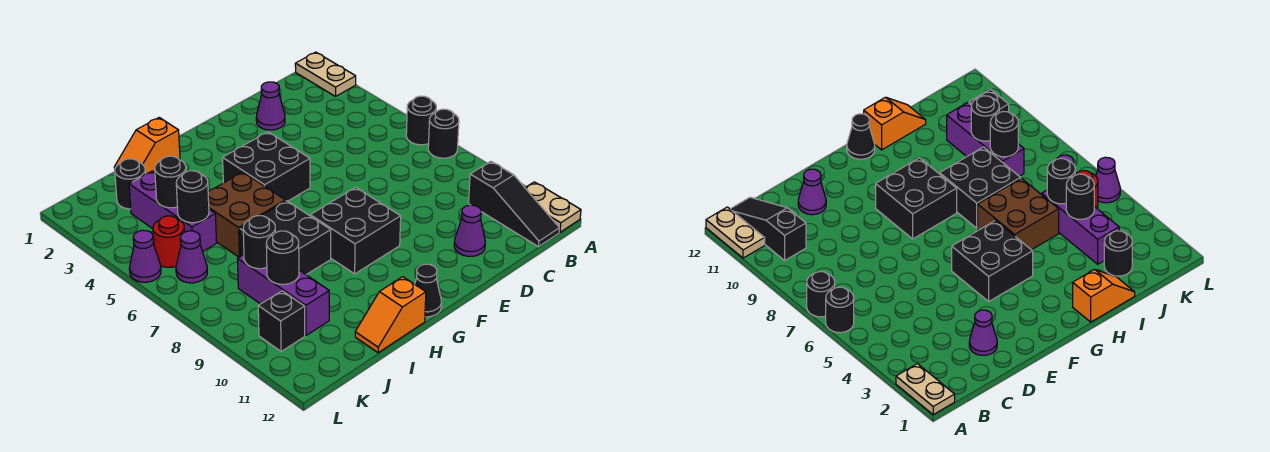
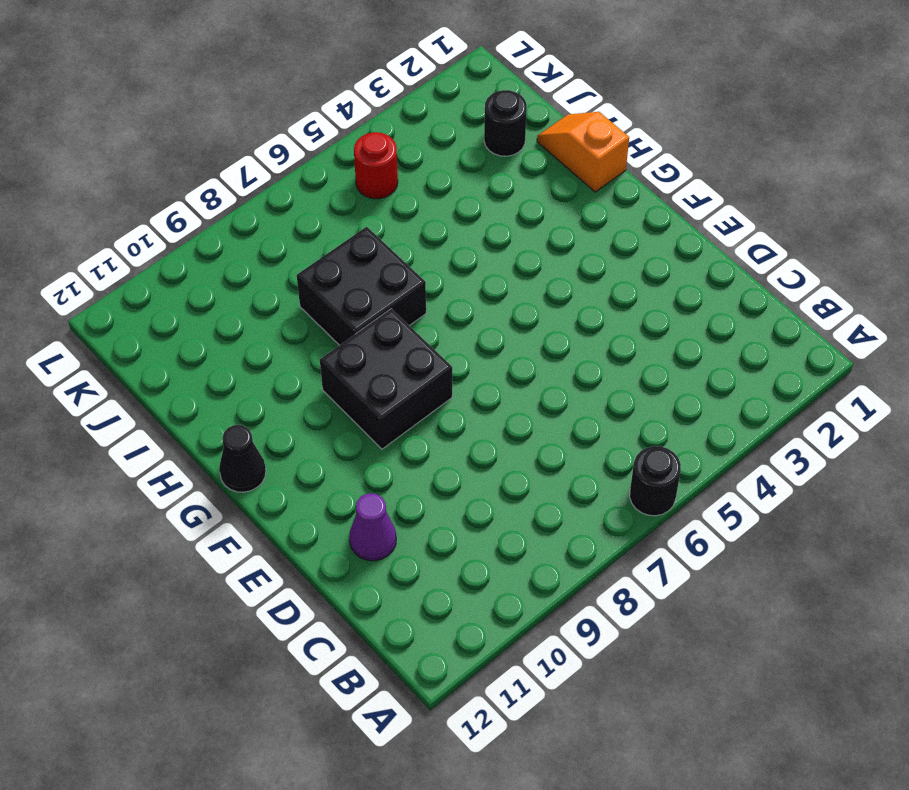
none -> tan 1x2 plate [295,52,356,96]
none -> black 1x1 round brick [428,109,459,158]
none -> tan 1x2 plate [525,182,581,232]

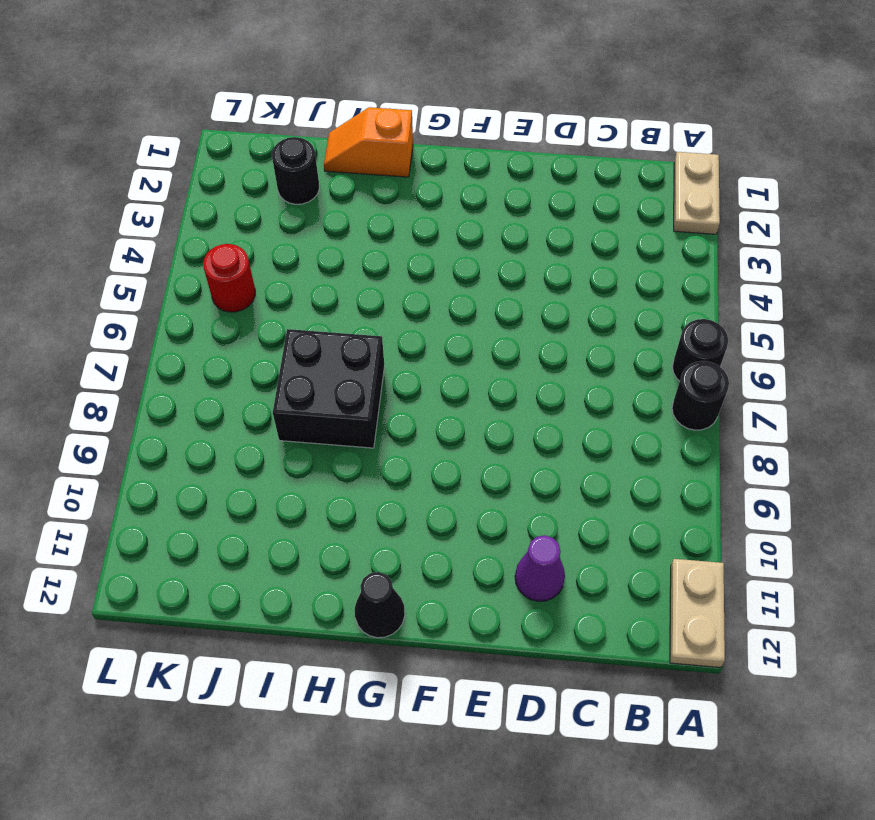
none -> black 1x3 slope [469,161,559,247]
none -> purple 1x1 cone [256,82,285,130]
none -> black 2x2 brick [223,132,310,201]

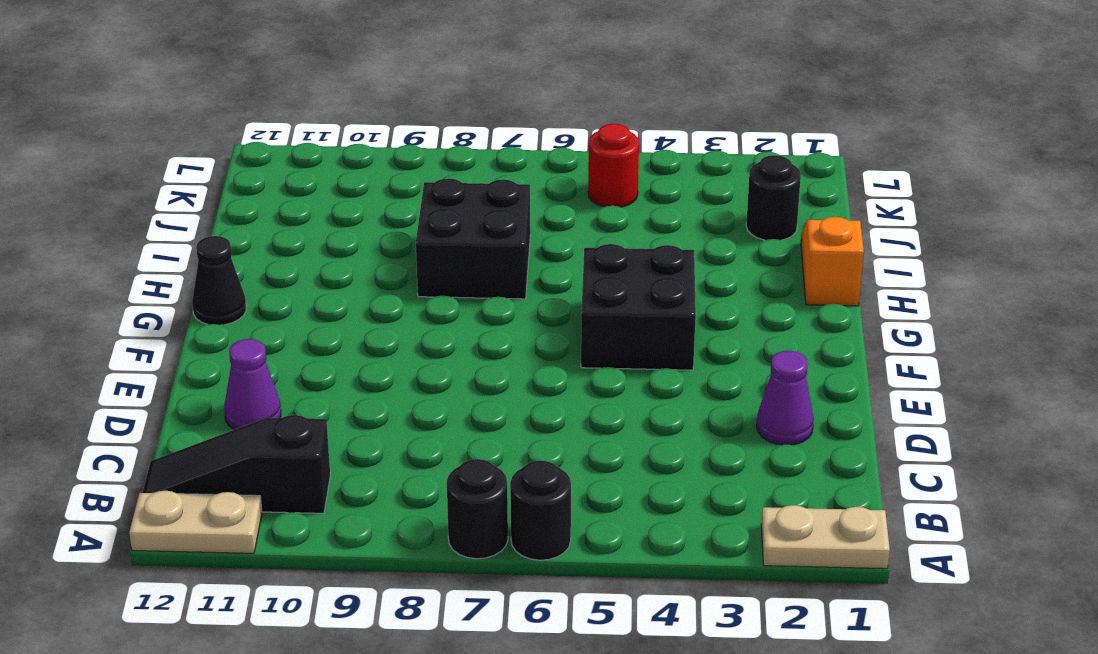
none -> black 2x2 brick [310,187,401,274]
none -> brown 2x2 brick [208,172,286,257]
none -> orange 1x2 slope [355,277,426,353]

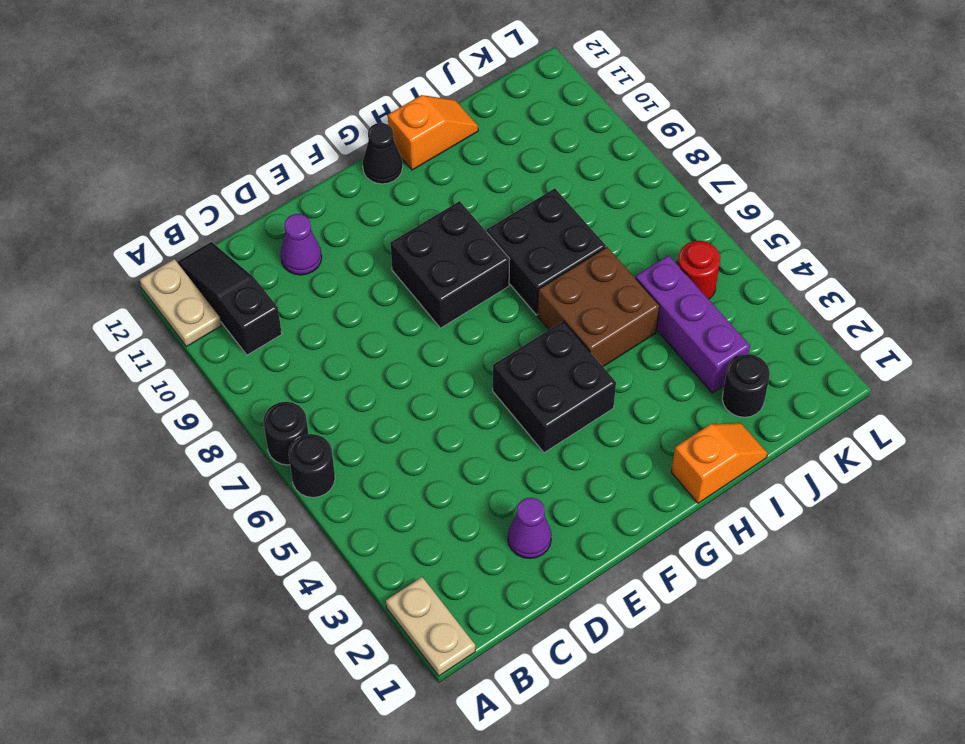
none -> purple 1x3 brick [238,255,329,335]
none -> purple 1x1 cone [176,231,207,283]
none -> black 1x1 brick [258,291,305,351]

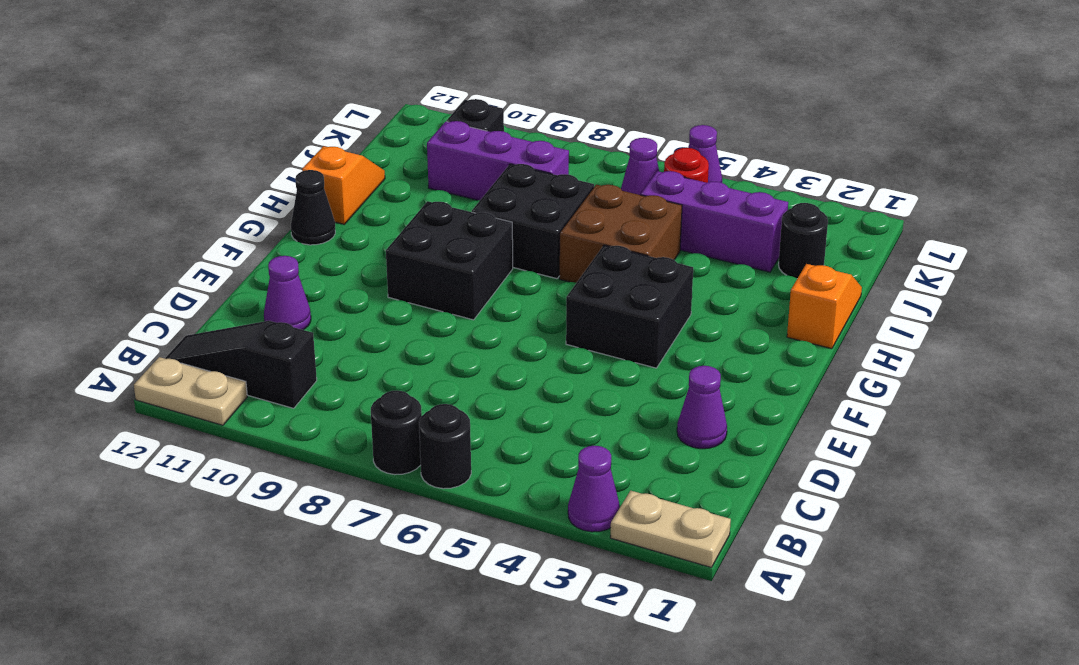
purple 1x1 cone [568,446,620,532] -> none
none -> black 1x1 round brick [155,156,186,208]
none -> black 1x1 round brick [176,171,209,223]
none -> black 1x1 round brick [243,216,276,269]

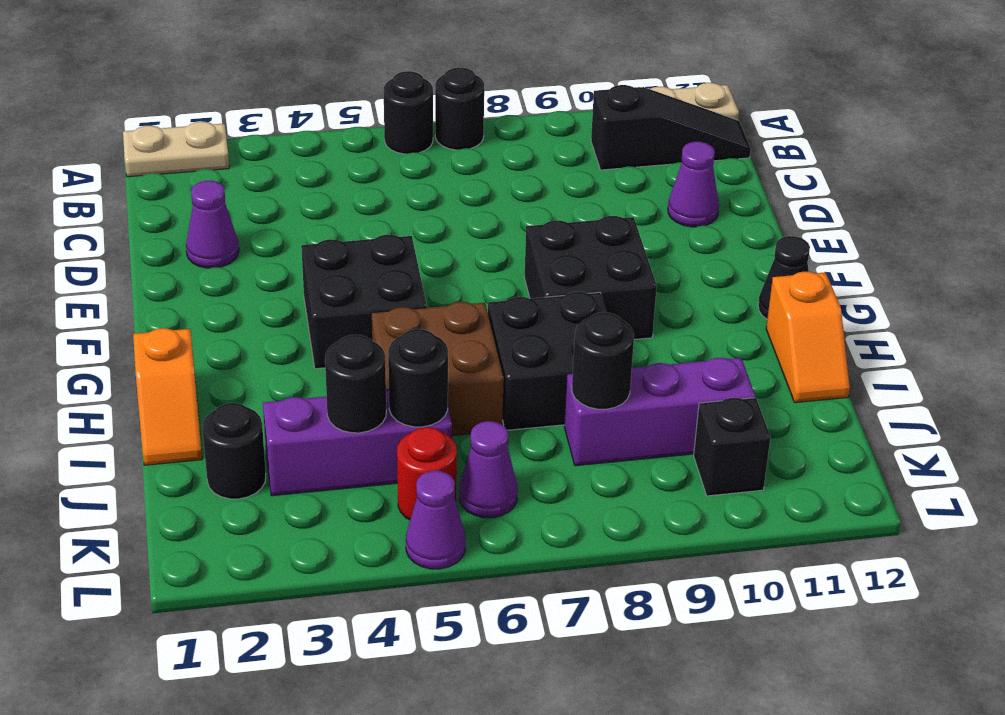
none -> black 1x1 round brick [266,231,299,284]

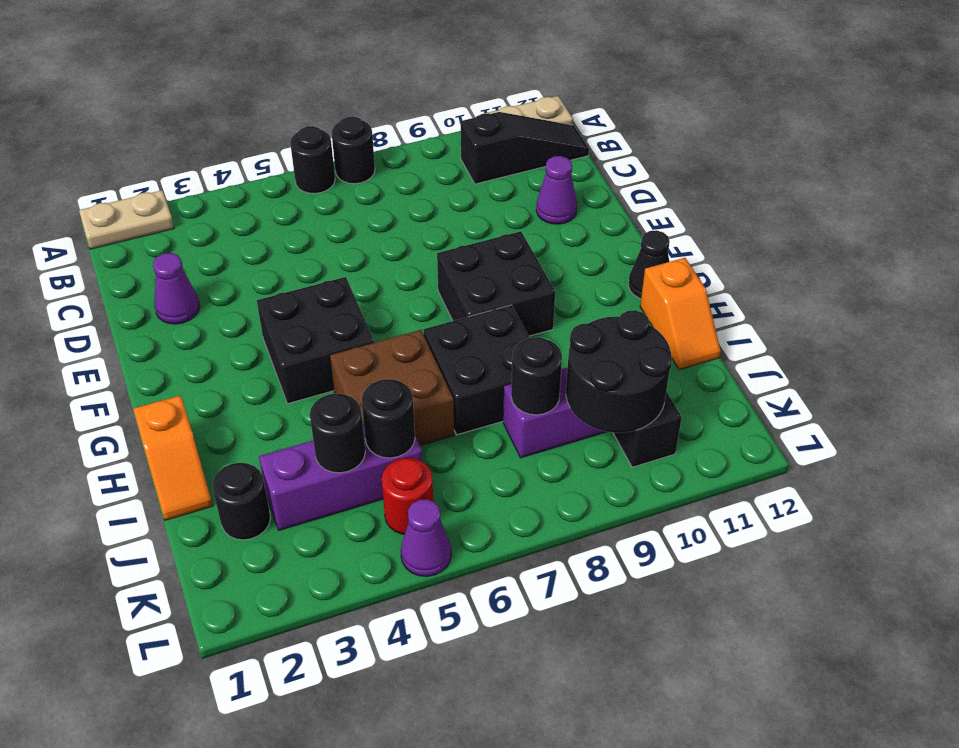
black 2x2 round brick [566,310,672,433] -> black 1x1 round brick [266,231,299,284]
none -> purple 1x1 cone [176,231,207,283]

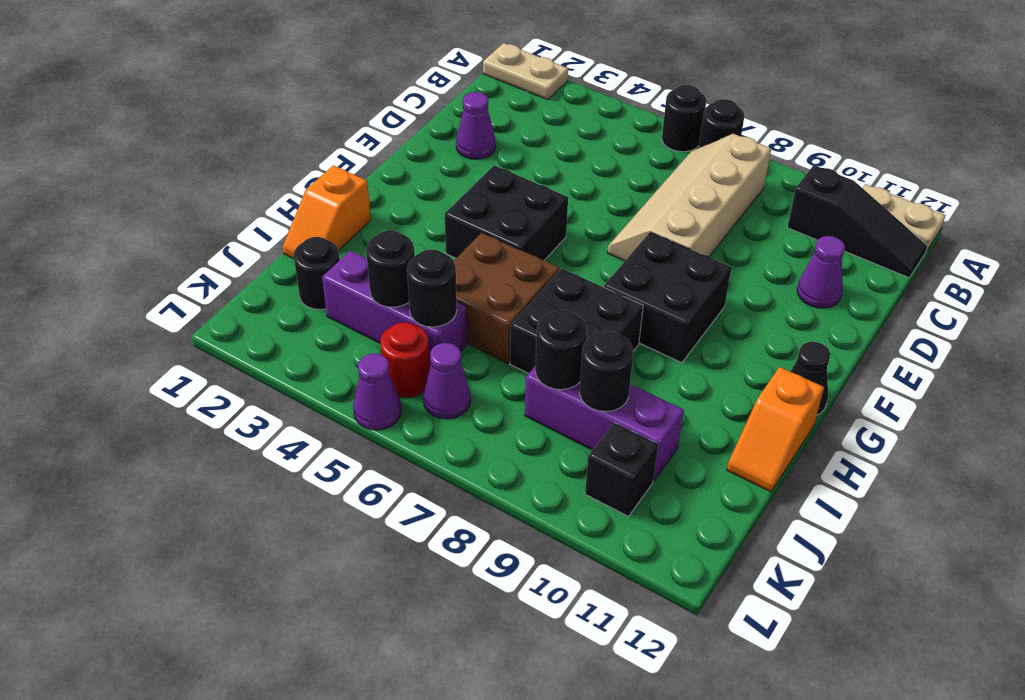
tan 2x4 slope [607,134,771,261] -> none

